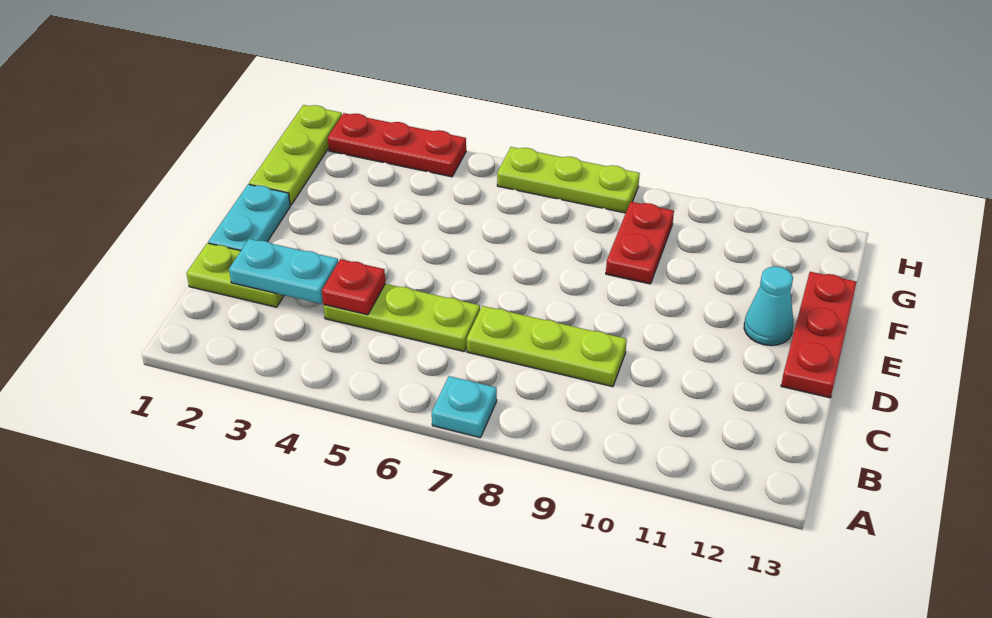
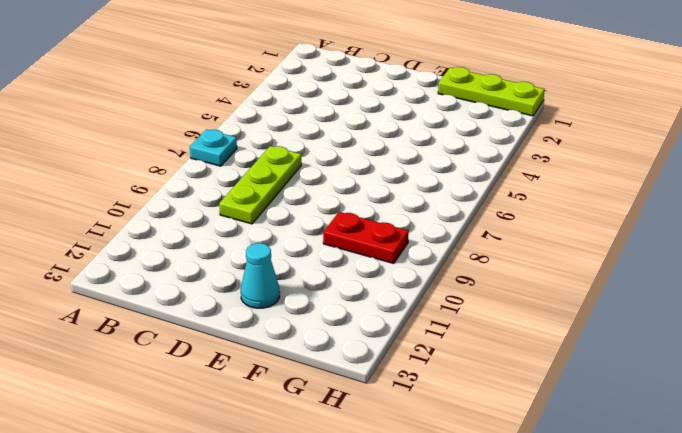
none -> lime 1x2 plate [187,243,284,307]
none -> lime 1x3 plate [323,284,480,352]
none -> cyan 1x2 plate [208,184,290,251]

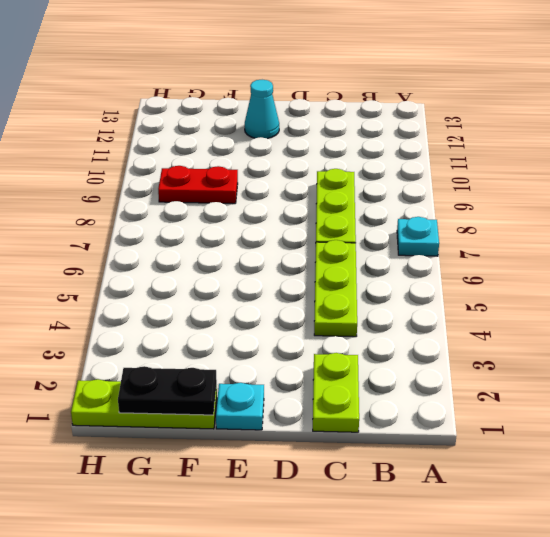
cyan 1x1 plate [216,383,264,430] -> cyan 1x2 plate [208,184,290,251]
black 1x2 plate [118,366,217,415] -> none
none -> red 1x3 plate [781,272,857,398]
none -> red 1x3 plate [328,113,466,177]
none -> lime 1x3 plate [497,147,640,213]

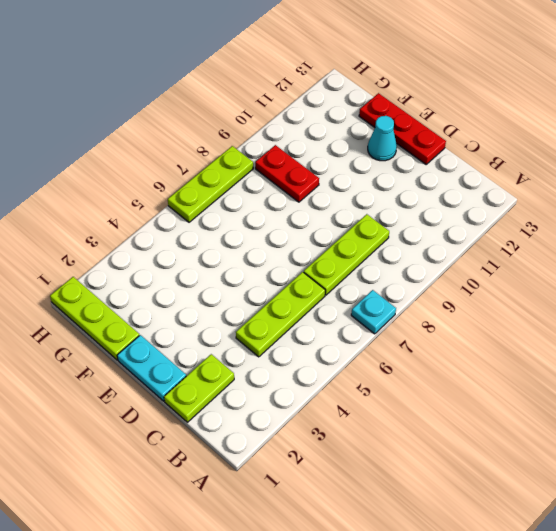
none -> red 1x3 plate [328,113,466,177]
none -> cyan 1x2 plate [229,239,338,304]
none -> red 1x1 plate [322,259,386,315]

